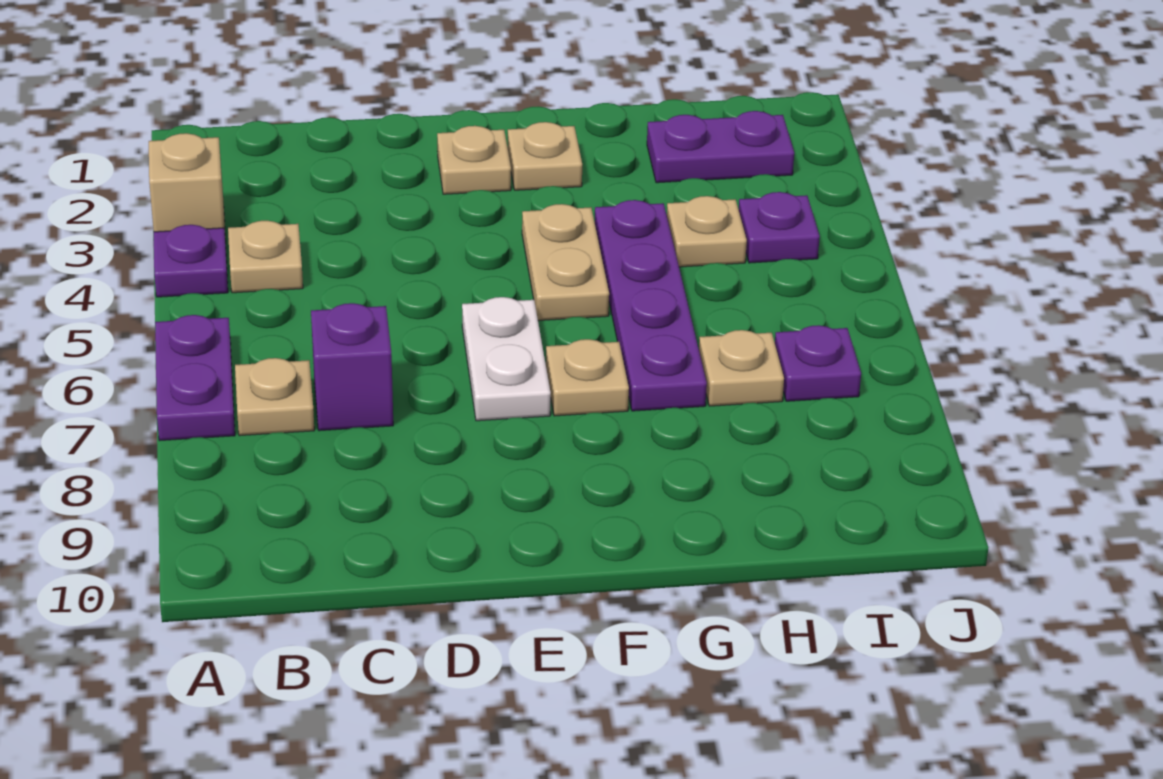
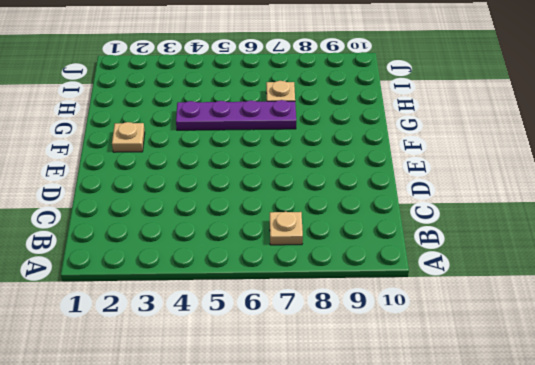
none -> tan 1x1 brick [149,133,226,243]
none -> purple 1x1 plate [154,225,228,297]
none -> purple 1x2 plate [155,315,235,441]

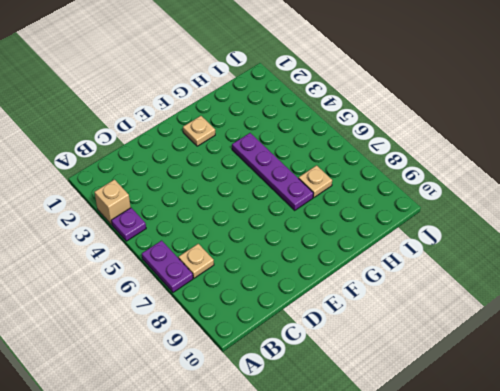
none -> tan 1x1 plate [228,221,303,293]
none -> purple 1x1 brick [311,303,393,431]
none -> tan 1x1 plate [437,126,511,194]

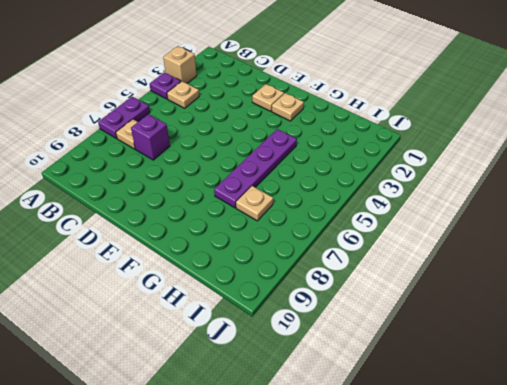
none -> white 1x2 plate [462,297,551,421]
none -> tan 1x2 plate [522,204,609,321]
none -> tan 1x1 plate [546,339,629,416]

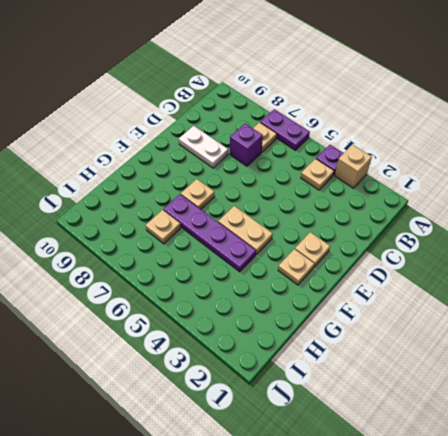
white 1x2 plate [179,126,228,168] -> white 1x2 plate moved to [462,297,551,421]
none -> purple 1x2 plate [647,111,794,183]
none -> tan 1x1 plate [667,196,747,267]
none -> purple 1x1 plate [739,192,820,263]

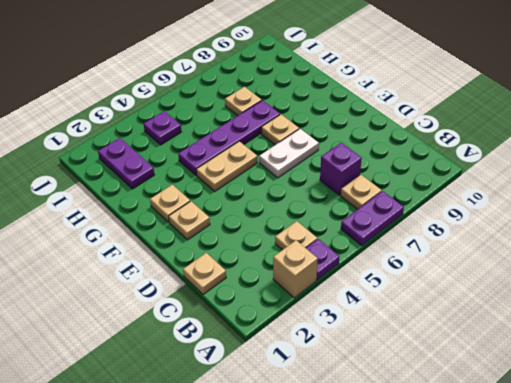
tan 1x1 plate [183,253,226,294] -> tan 1x1 plate moved to [667,196,747,267]
none -> purple 1x1 plate [775,325,861,401]

